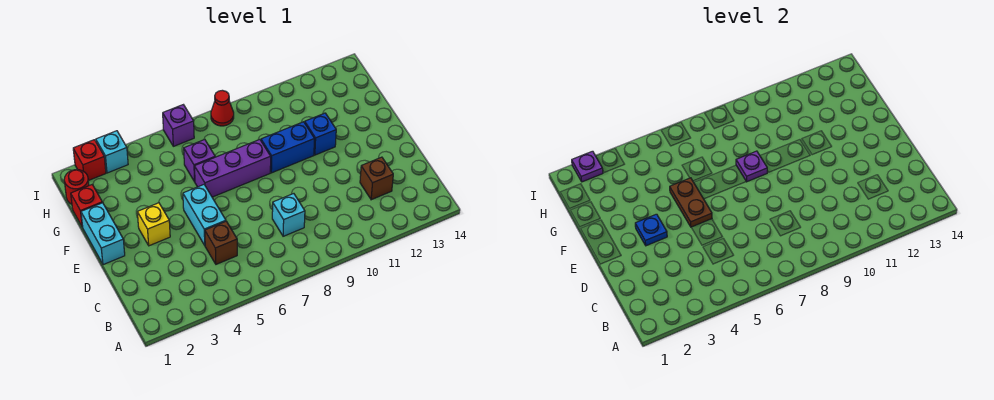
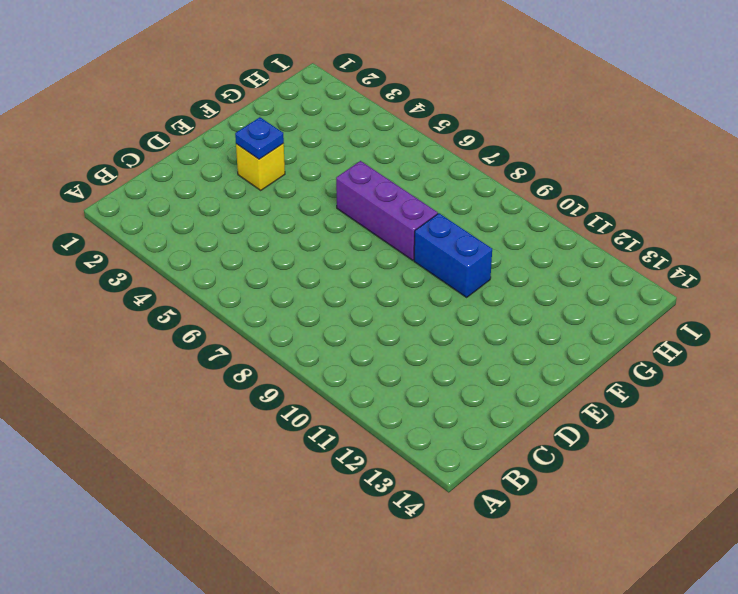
none -> brown 1x1 brick [205,221,237,264]
none -> cyan 1x1 brick [272,194,305,236]
none -> brown 1x1 brick [360,157,393,200]

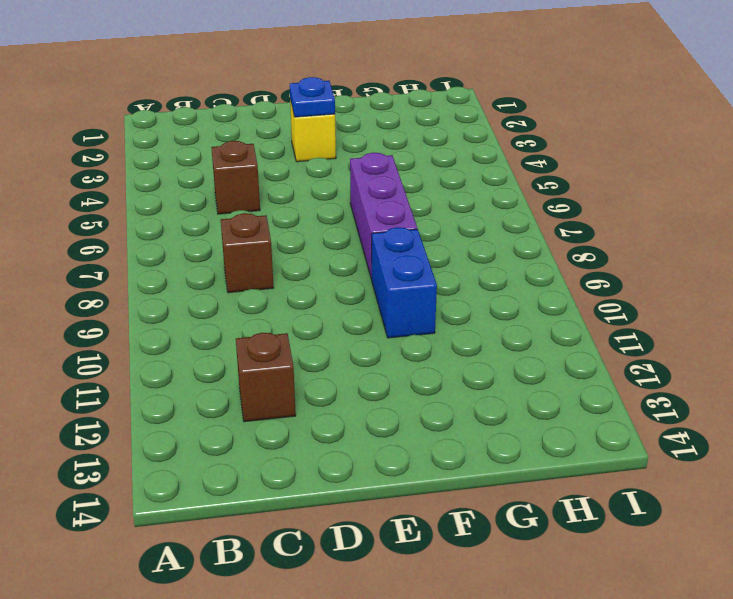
brown 1x1 brick [221,213,274,293] -> cyan 1x1 brick [272,194,305,236]
none -> cyan 1x2 brick [183,185,226,245]
none -> cyan 1x2 brick [81,203,125,265]
none -> blue 1x1 brick [305,113,336,155]

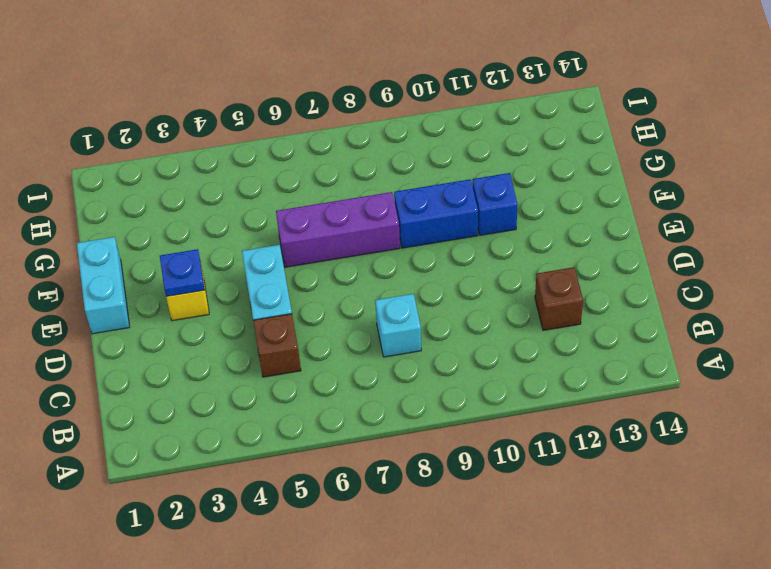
none -> red 1x1 brick [71,185,102,227]
none -> purple 1x1 brick [184,140,215,182]
none -> red 1x1 round brick [64,170,89,204]

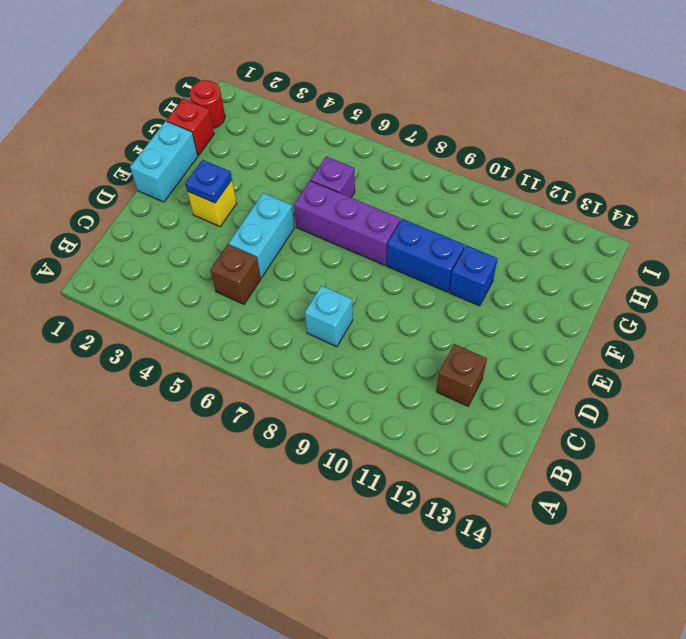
none -> red 1x1 brick [73,140,106,181]
none -> cyan 1x1 brick [96,131,128,173]
none -> purple 1x1 brick [163,105,194,146]

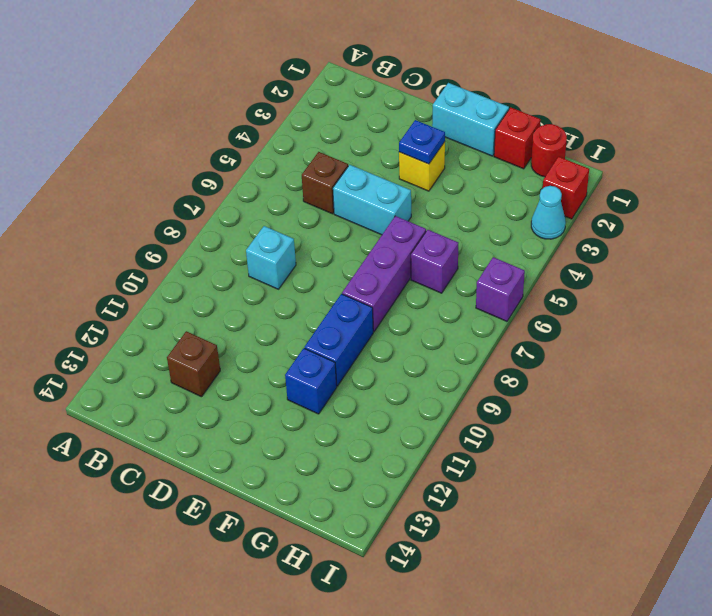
cyan 1x1 cone [531,186,566,239] -> cyan 1x1 brick [96,131,128,173]
none -> red 1x1 cone [211,90,234,126]
none -> brown 1x2 plate [670,178,712,227]
none -> purple 1x1 plate [736,151,767,182]

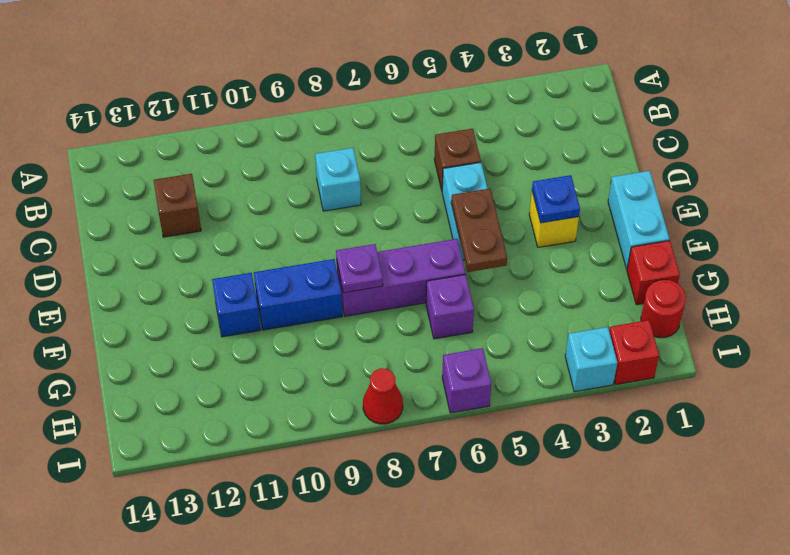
none -> purple 1x1 plate [572,151,603,182]

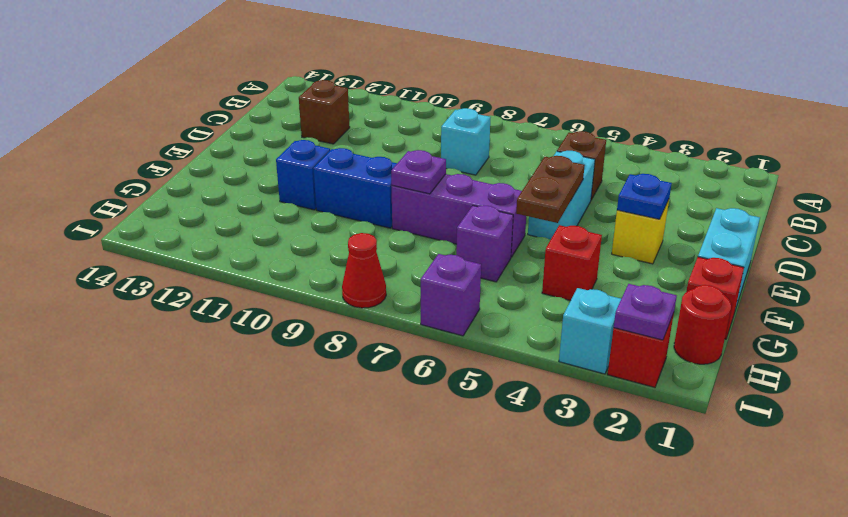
red 1x1 brick [542,225,602,301] -> none

